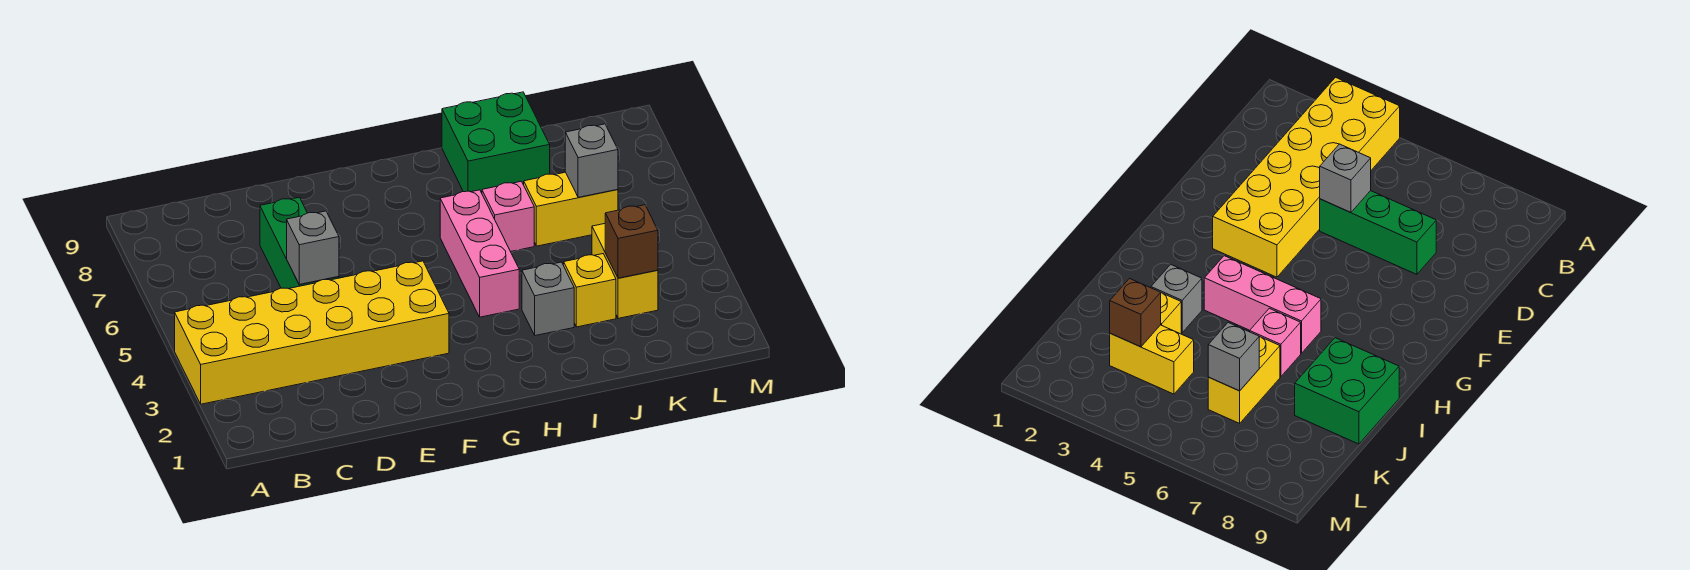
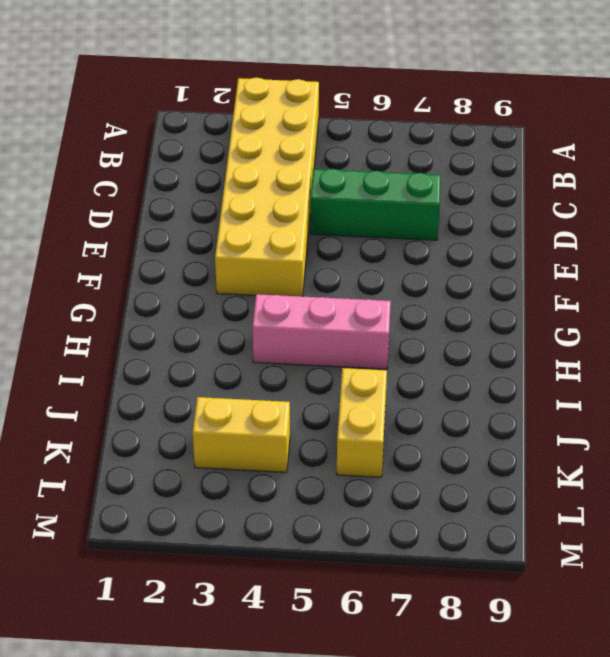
none -> grey 1x1 brick [522,262,574,336]
none -> pink 1x1 brick [482,181,534,252]
none -> green 2x2 brick [442,92,550,193]

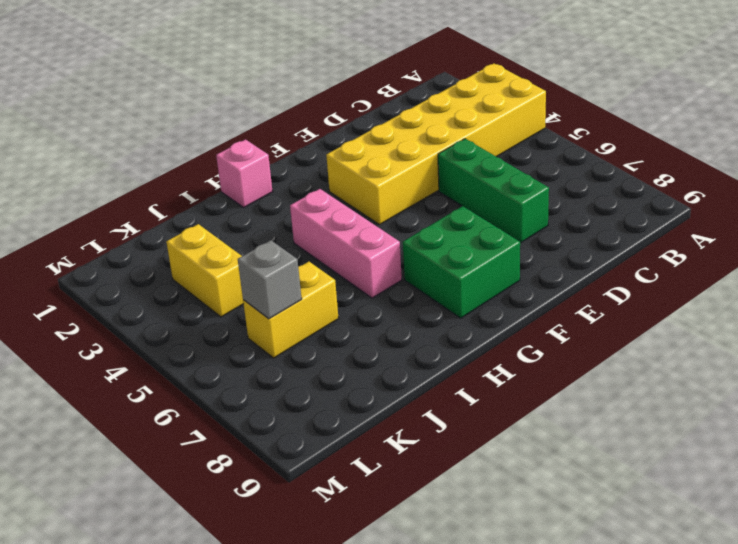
green 2x2 brick [403,206,520,318] -> green 2x2 brick moved to [442,92,550,193]
pink 1x1 brick [216,140,273,207] -> pink 1x1 brick moved to [482,181,534,252]
none -> grey 1x1 brick [522,262,574,336]
none -> yellow 1x1 brick [564,254,616,327]
none -> grey 1x1 brick [287,211,339,284]

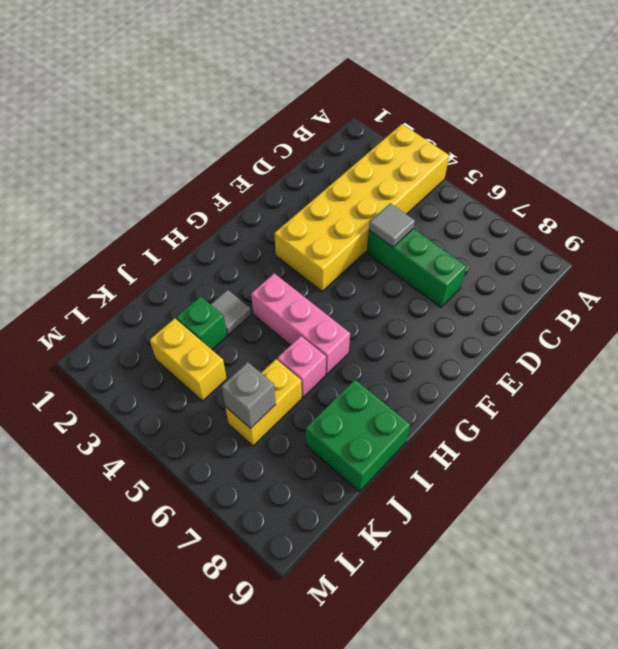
grey 1x1 tile [369,203,415,247] -> grey 1x1 brick [287,211,339,284]
grey 1x1 tile [211,290,251,335] -> grey 1x1 brick [522,262,574,336]
green 1x1 brick [176,296,227,350] -> yellow 1x1 brick [564,254,616,327]
none -> brown 1x1 brick [605,205,658,278]

